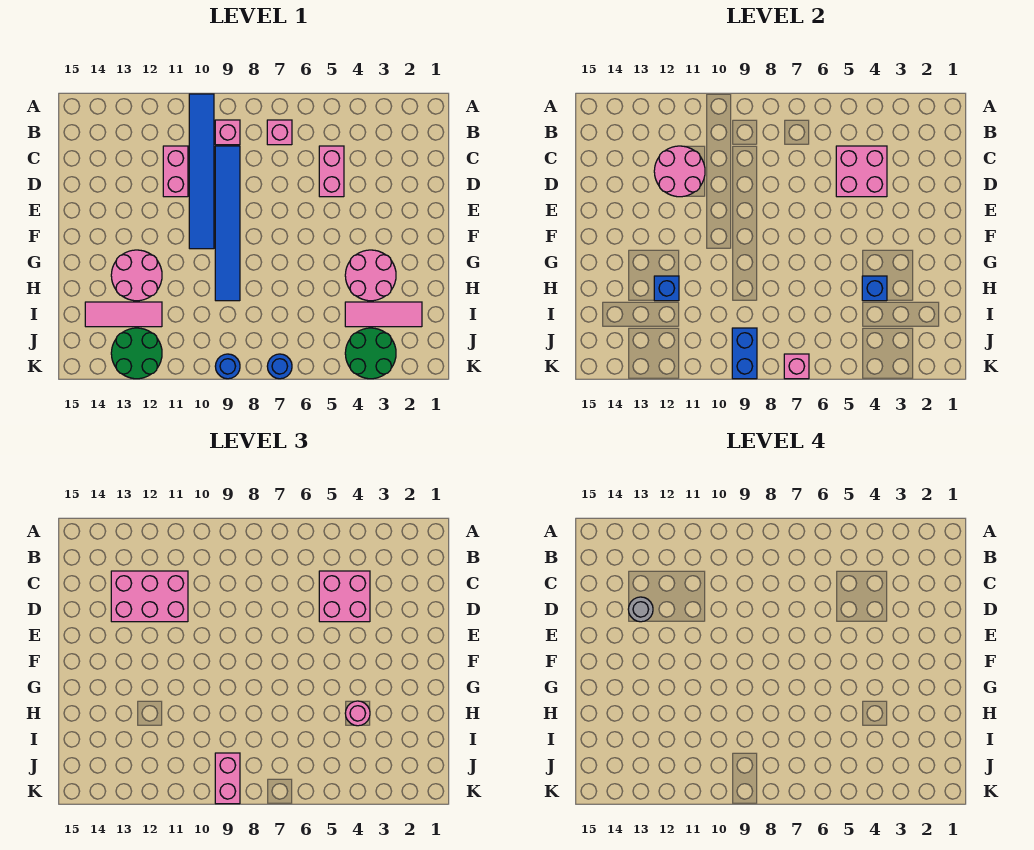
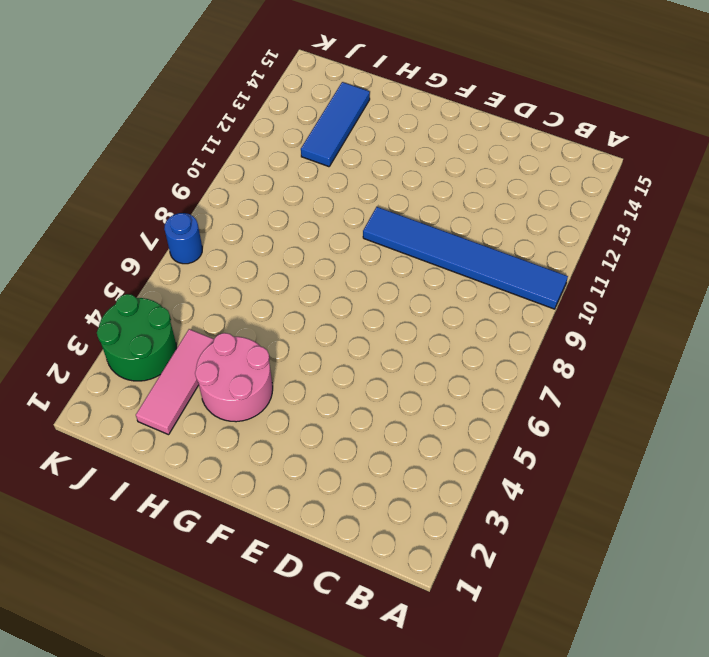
blue 1x3 tile [301,82,370,167] -> pink 1x3 tile [85,302,162,327]
none -> pink 1x1 brick [267,120,292,145]
none -> pink 1x1 brick [215,120,240,145]
none -> pink 1x2 brick [319,146,344,197]

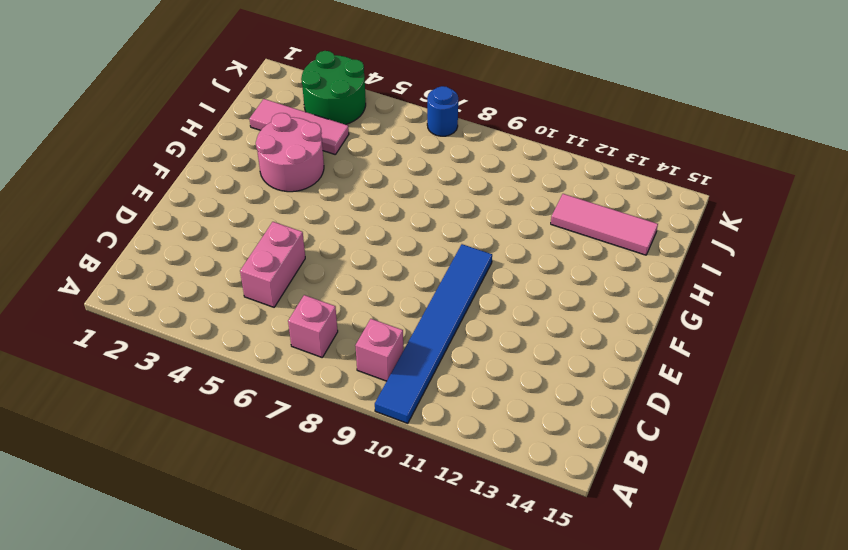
none -> blue 1x6 tile [215,146,240,301]
none -> pink 1x2 brick [163,146,188,197]
none -> pink 2x2 round brick [111,250,162,301]

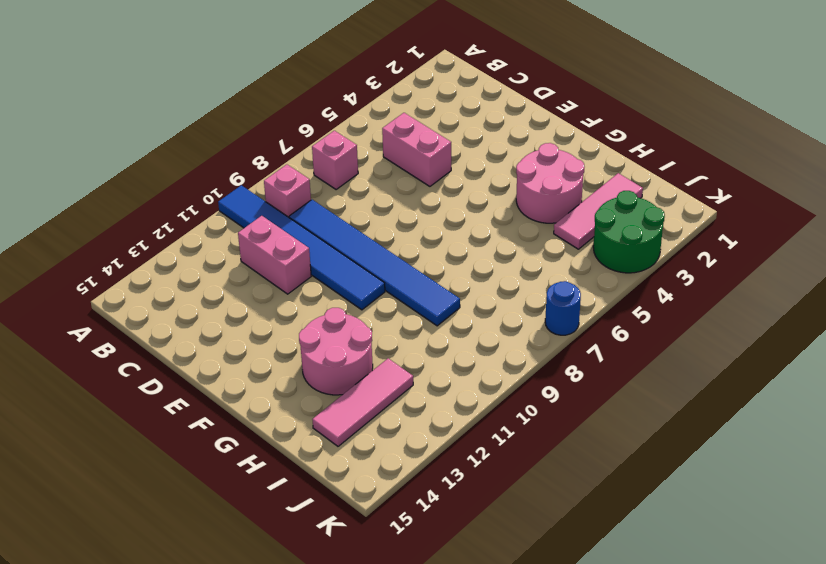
none -> green 2x2 round brick [111,328,162,379]
none -> blue 1x1 round brick [215,354,240,379]
none -> pink 2x2 brick [836,146,887,197]

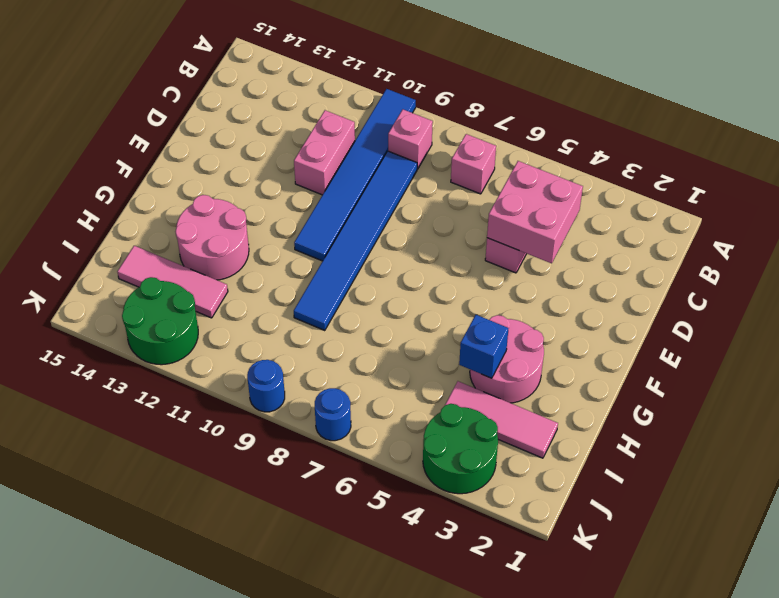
none -> pink 2x2 round brick [654,146,705,197]
none -> blue 1x1 brick [654,276,679,301]
none -> blue 1x2 brick [732,328,757,379]

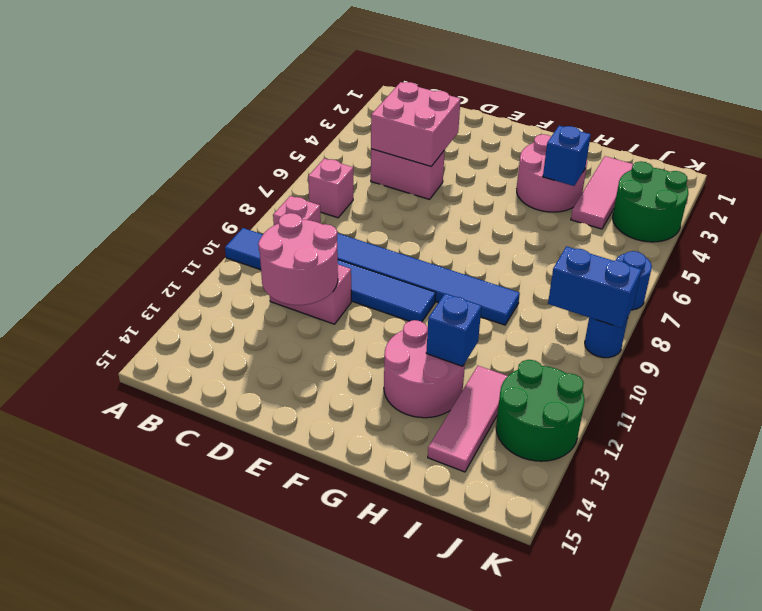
none -> pink 1x1 brick [784,354,809,379]
none -> pink 2x2 brick [319,571,370,622]
none -> pink 2x3 brick [111,571,188,622]

